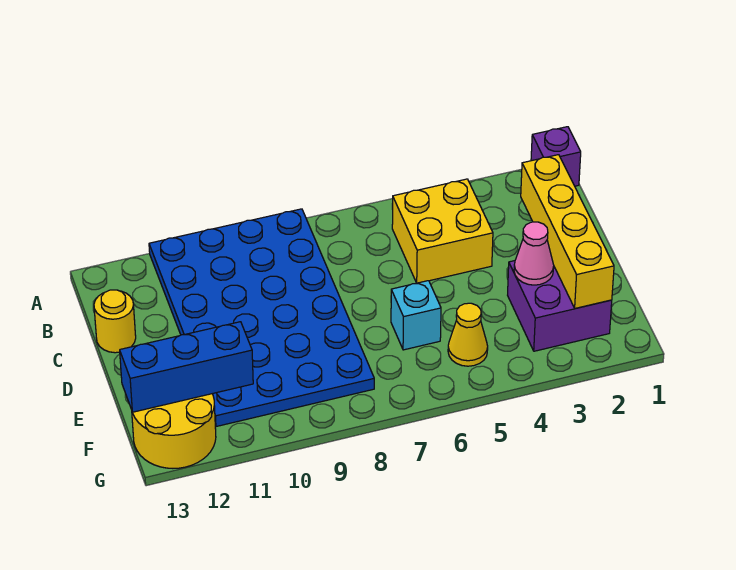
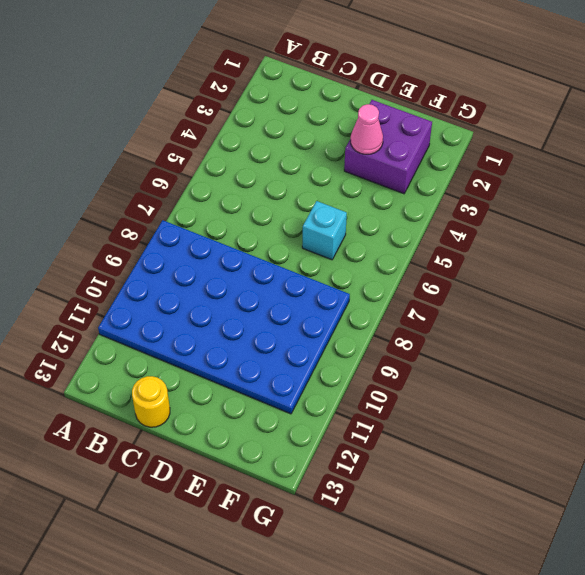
none -> purple 1x1 brick [531,127,581,186]
none -> yellow 2x2 brick [392,179,493,283]

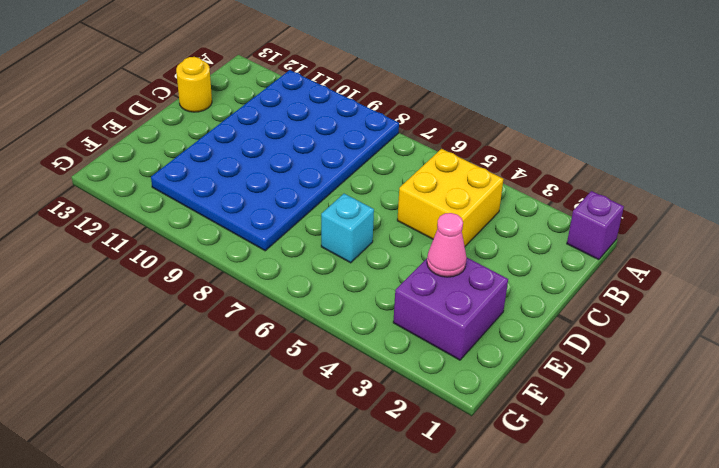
none -> yellow 1x1 cone [448,303,488,366]
none -> yellow 2x2 round brick [132,394,216,468]

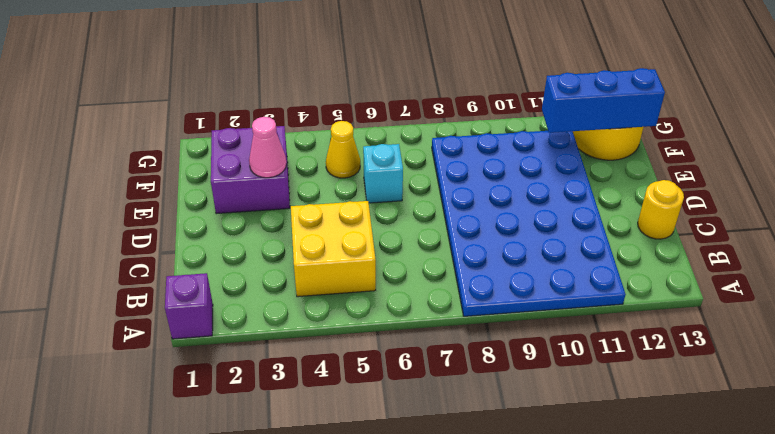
none -> yellow 1x4 brick [521,155,614,308]

